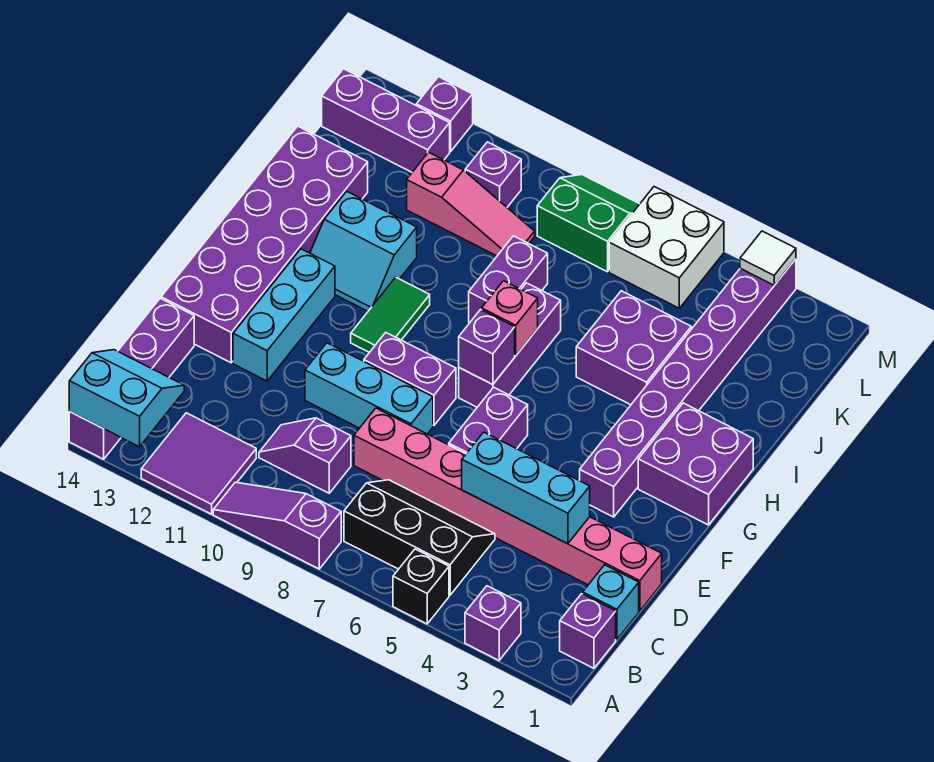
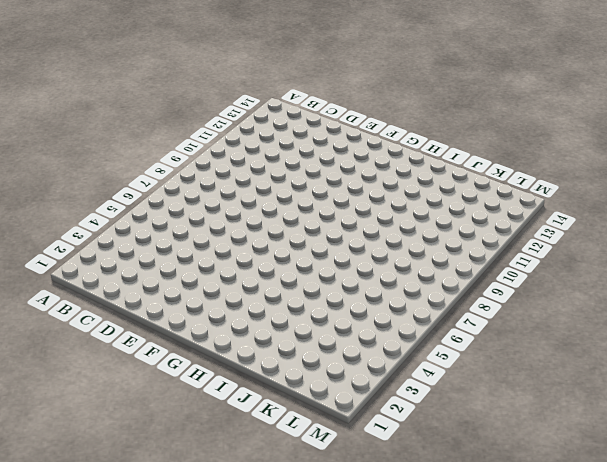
none -> purple 1x1 brick [465,586,521,660]
none -> black 1x1 brick [393,549,449,624]
none -> purple 1x3 slope [213,482,341,569]
none -> purple 2x2 tile [141,413,256,514]

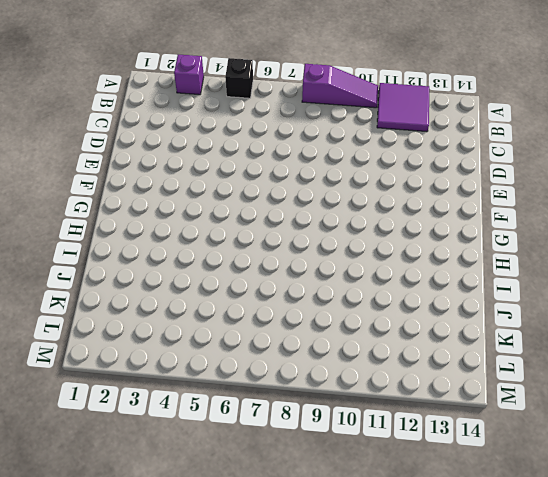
none -> purple 1x4 brick [69,298,194,459]
none -> purple 1x1 brick [560,594,616,668]
none -> black 2x3 slope [344,480,495,595]
none -> cyan 1x1 brick [583,565,639,640]

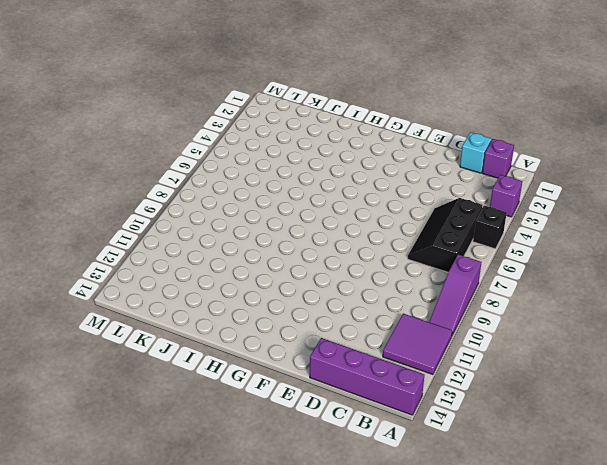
none -> purple 1x2 slope [259,418,351,493]
none -> pink 1x8 brick [354,408,662,611]
none -> purple 1x2 brick [449,387,528,454]
none -> cyan 1x3 brick [305,343,433,434]

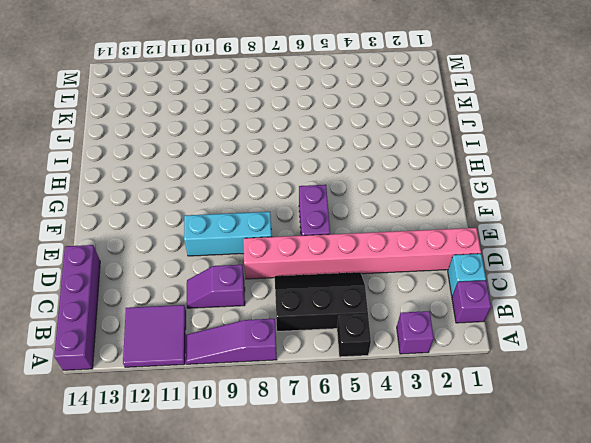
none -> cyan 1x3 brick [233,249,335,381]
none -> purple 2x6 brick [161,126,368,363]
none -> purple 1x8 brick [580,259,796,517]
none -> purple 1x2 brick [364,333,456,426]

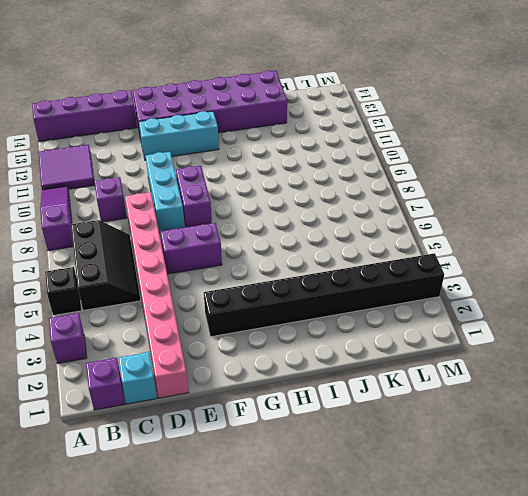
black 1x8 brick [204,253,444,337] -> purple 1x8 brick [580,259,796,517]
none -> purple 2x2 brick [638,403,753,525]
none -> purple 1x3 brick [459,283,561,407]
none -> green 1x2 tile [351,277,430,352]
none -> cyan 2x2 slope [310,191,417,311]

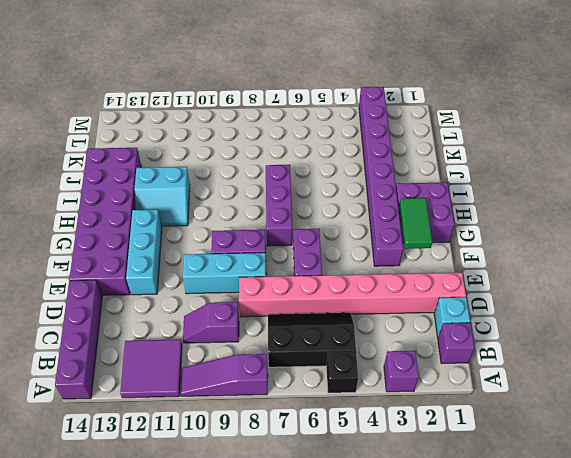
green 1x2 tile [399,198,432,249] -> green 1x2 tile moved to [351,277,430,352]
none -> purple 2x2 brick [576,291,691,405]
none -> purple 1x2 brick [469,236,548,323]
none -> pink 1x3 slope [407,152,535,256]
none -> white 2x2 brick [609,187,724,308]

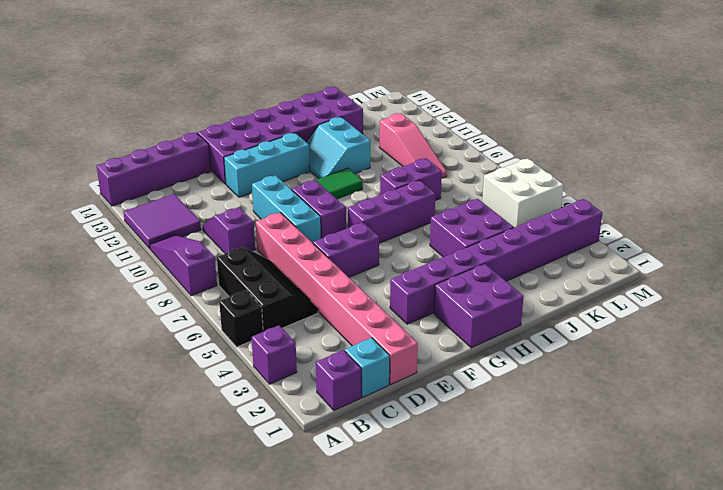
none -> green 2x2 slope [537,175,639,272]
none -> purple 1x1 brick [465,142,521,207]
none -> purple 1x3 brick [322,69,450,172]
none -> purple 1x1 brick [416,77,473,152]

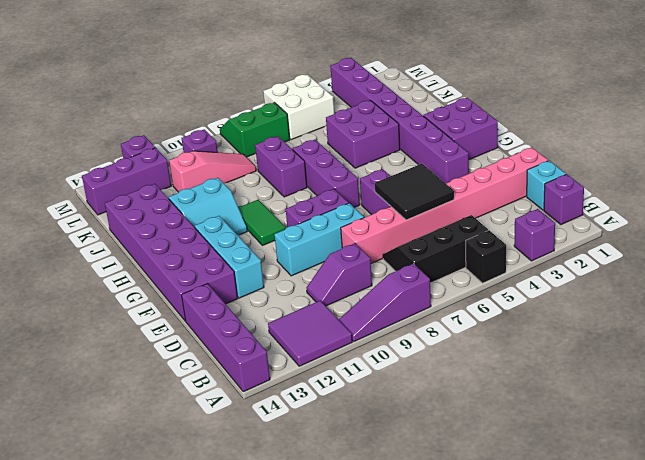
black 2x2 tile [375,164,454,220] -> cyan 1x3 brick [462,432,590,544]
none -> cyan 2x2 slope [69,350,184,447]
none -> purple 1x1 brick [459,309,515,385]
none -> pink 1x1 brick [482,281,538,356]
none -> white 1x1 tile [740,231,796,285]

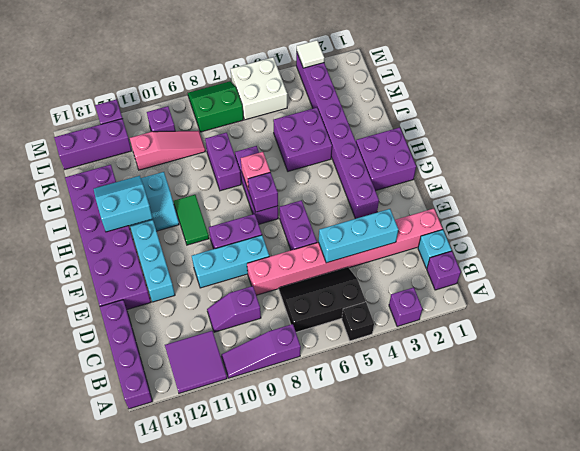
cyan 2x2 slope [94,176,153,232] -> cyan 2x2 slope moved to [69,350,184,447]

